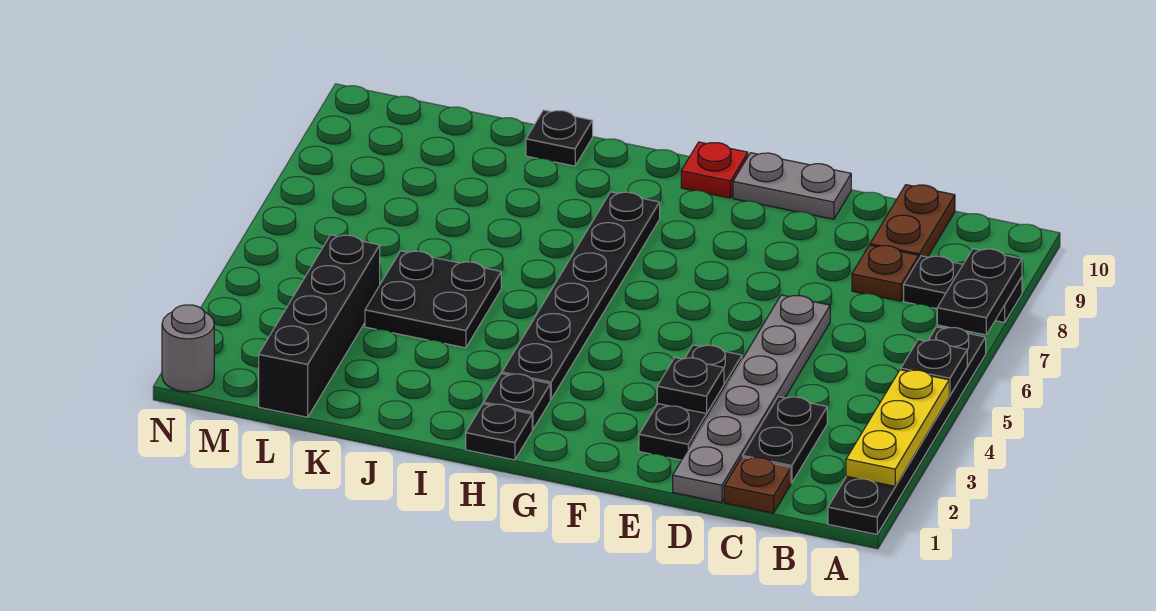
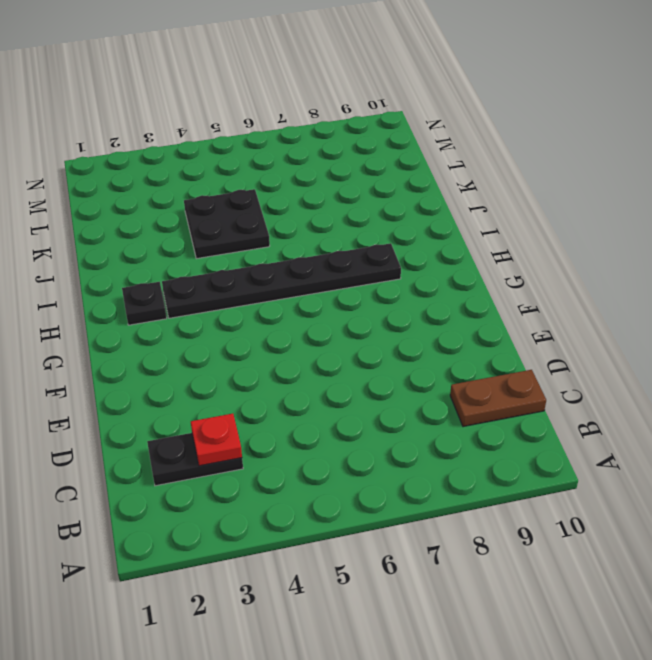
red 1x1 plate [191,414,242,466] -> red 1x1 plate moved to [681,142,748,198]
none -> black 1x6 plate [828,327,986,534]
none -> black 1x2 plate [904,256,1022,323]
none -> brown 1x1 plate [724,457,791,513]

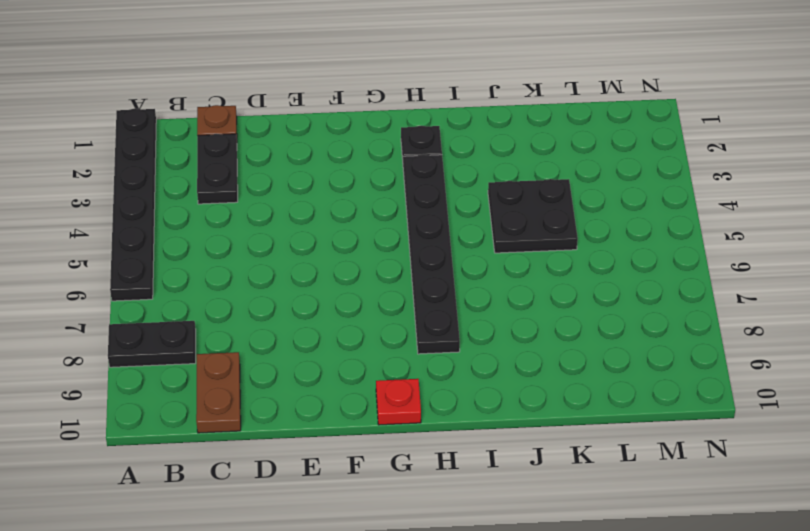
none -> brown 1x1 plate [852,245,918,301]
none -> grey 1x6 plate [673,295,830,503]
none -> black 1x3 plate [639,345,742,460]

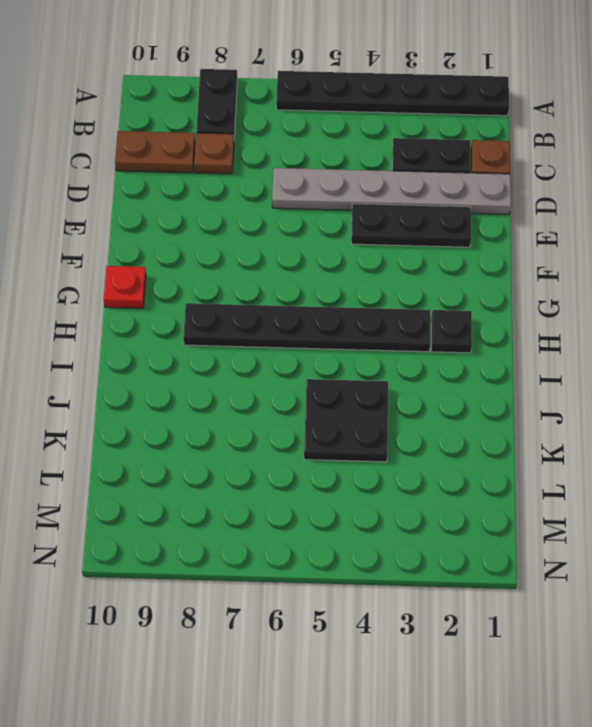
none -> grey 1x2 plate [733,153,851,219]
none -> black 1x1 plate [466,404,532,460]
none -> black 1x1 plate [526,110,593,166]

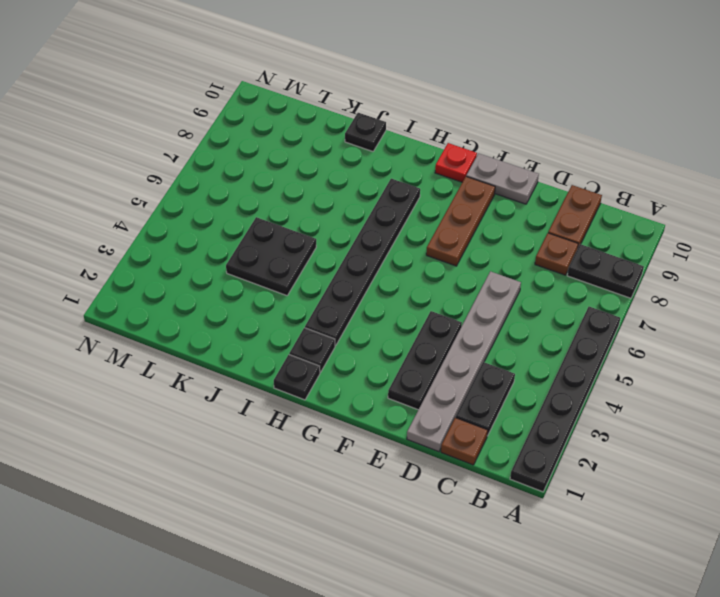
brown 1x3 plate [426,177,495,266] -> none
none -> black 1x4 brick [259,235,380,417]
none -> grey 1x1 round brick [162,305,214,392]
none -> yellow 1x3 plate [846,370,949,486]

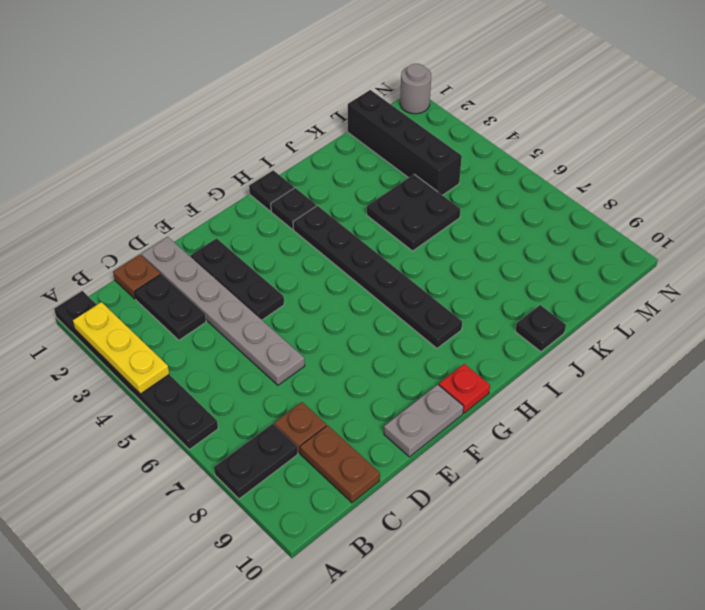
none -> black 1x1 plate [901,340,967,396]
none -> black 1x2 plate [937,249,1022,335]
none -> black 1x1 plate [657,358,724,414]

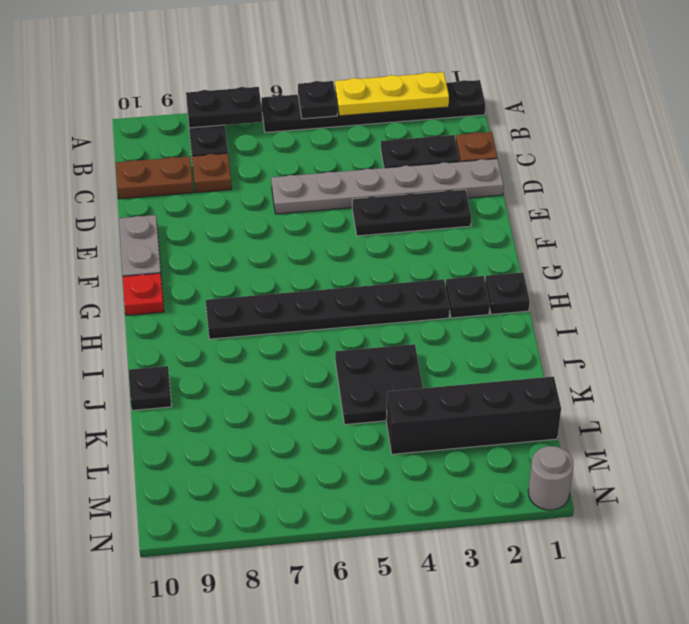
none -> black 1x1 plate [657,358,724,414]

